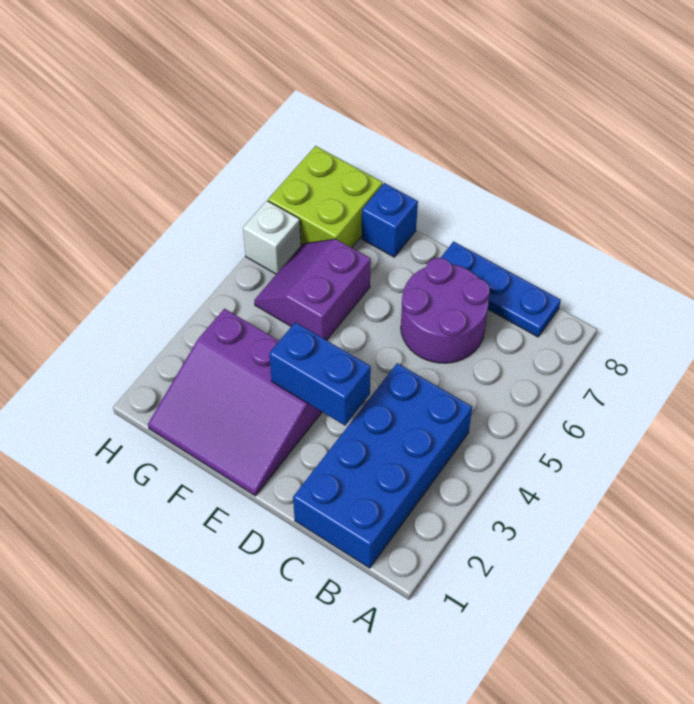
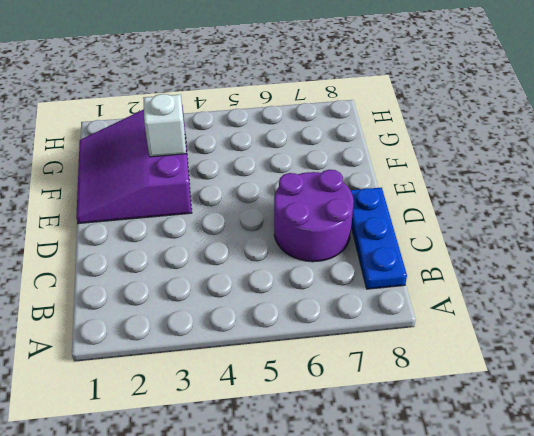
white 1x1 brick [143,94,186,157] -> white 1x1 brick moved to [243,201,301,274]
none -> blue 2x4 brick [293,363,472,568]
none -> purple 2x2 slope [254,239,371,340]

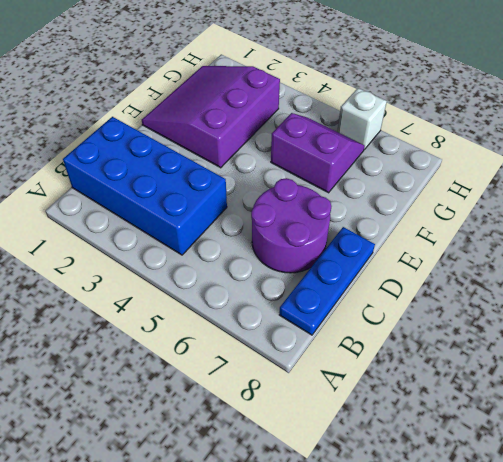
none -> blue 1x1 brick [362,183,418,257]
none -> lime 2x2 brick [268,146,383,248]

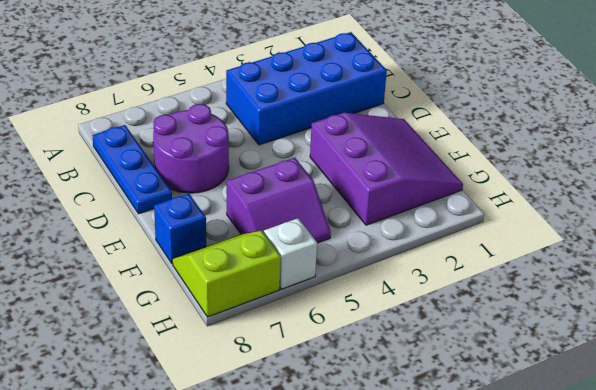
lime 2x2 slope [172,230,281,317] -> lime 2x2 brick [268,146,383,248]
none -> blue 1x2 brick [269,322,371,425]

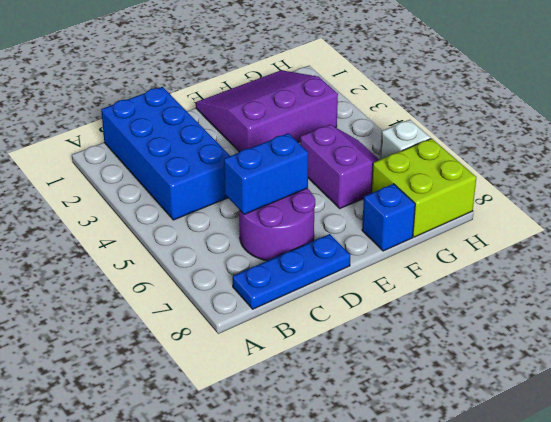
blue 1x2 brick [224,133,308,214] -> blue 1x2 brick moved to [269,322,371,425]

